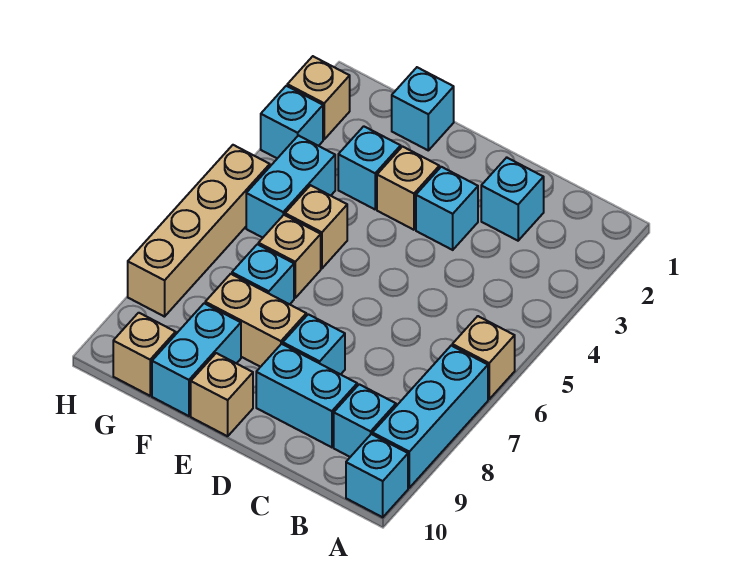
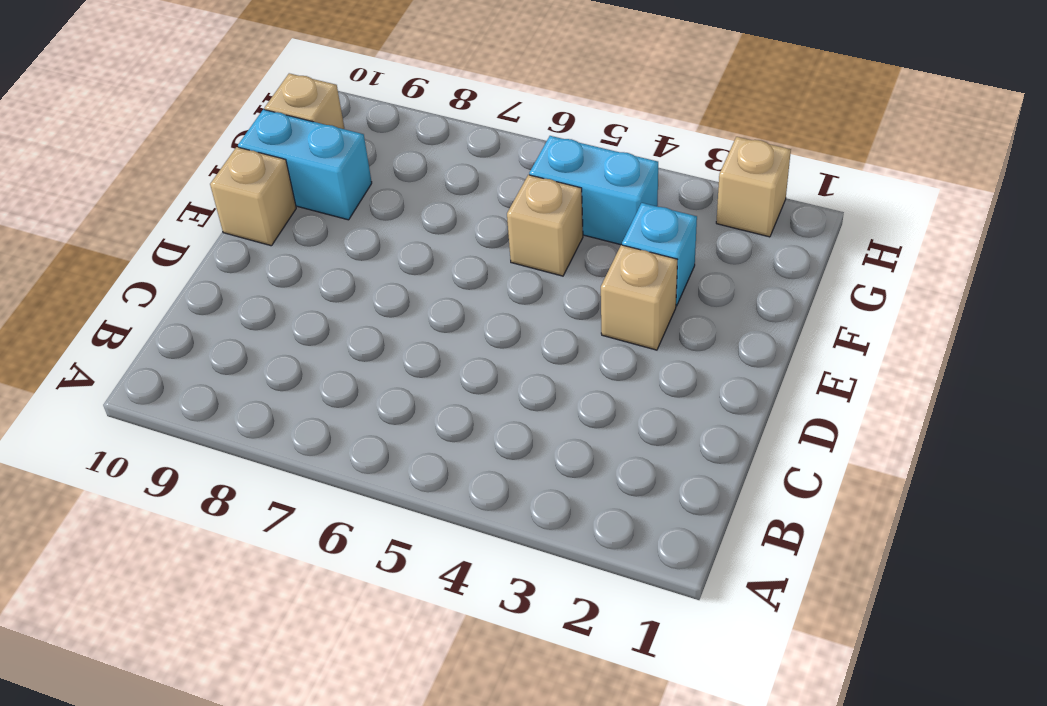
none -> tan 1x1 brick [452,316,515,399]
none -> cyan 1x3 brick [373,346,488,488]
none -> cyan 1x1 brick [346,434,408,517]

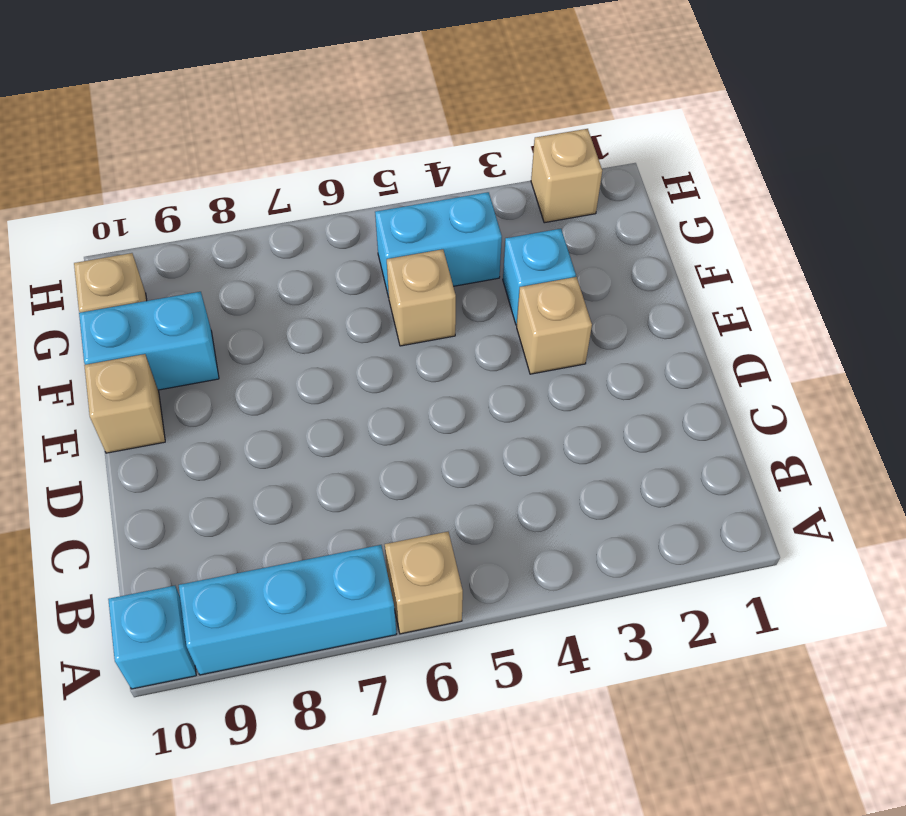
none -> cyan 1x1 brick [334,384,396,457]
none -> cyan 1x1 brick [481,158,544,241]
none -> cyan 1x2 brick [256,344,357,447]

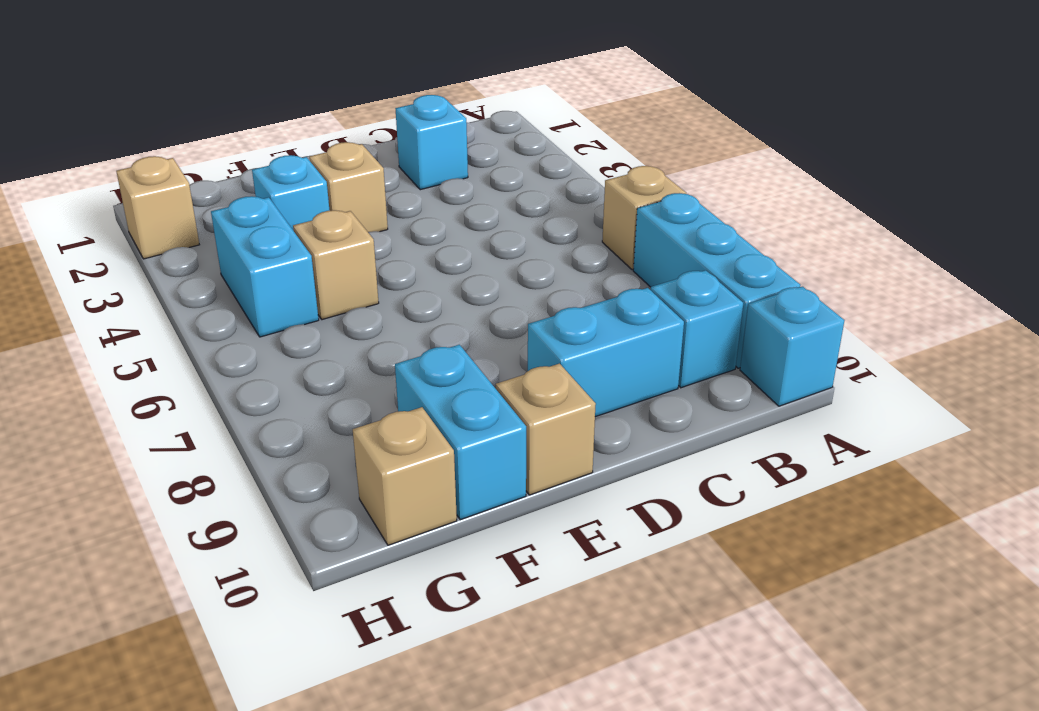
none -> cyan 1x1 brick [416,167,478,250]
none -> cyan 1x1 brick [283,314,345,374]
none -> tan 1x2 brick [205,274,306,367]

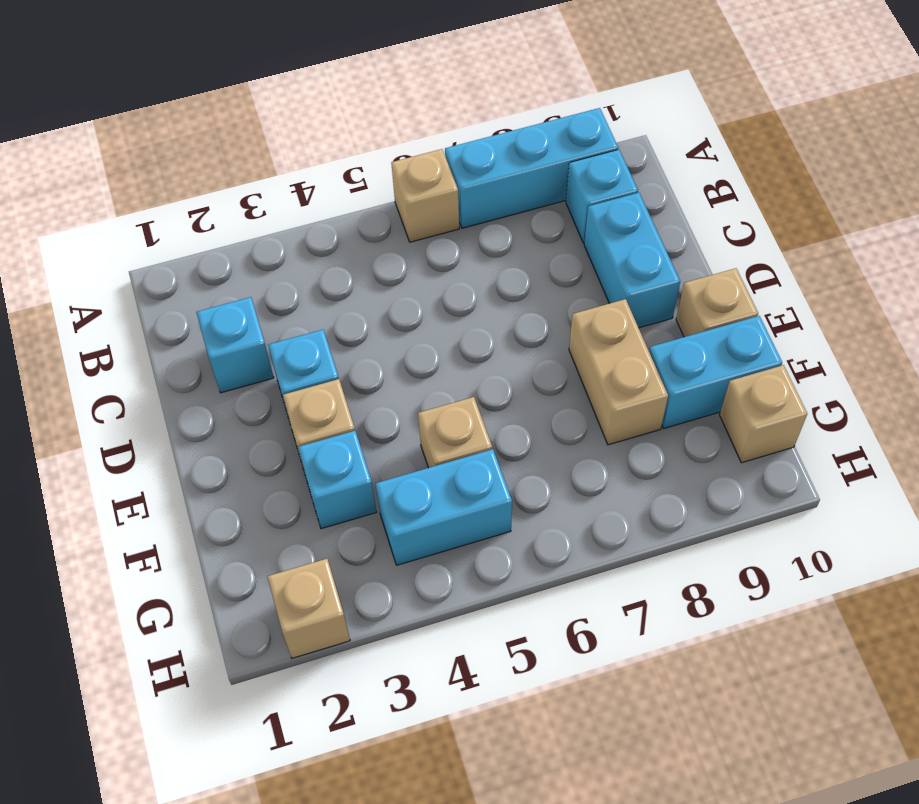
none -> cyan 1x1 brick [346,434,408,517]
none -> cyan 1x1 brick [283,314,345,374]
none -> cyan 1x1 brick [392,67,454,150]

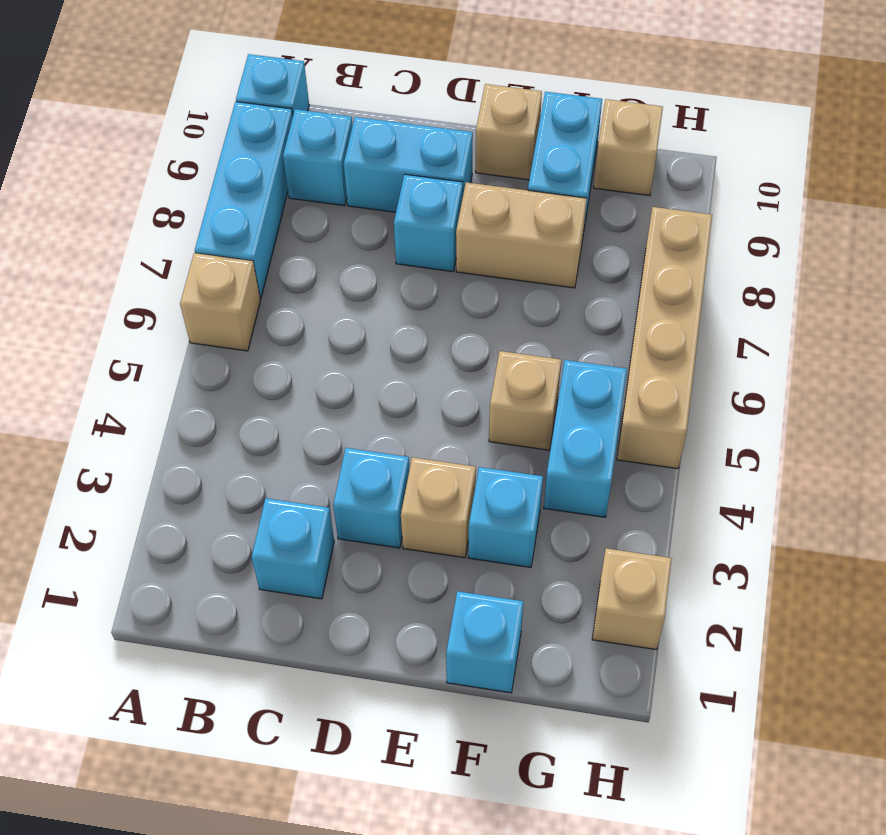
none -> tan 1x1 brick [258,215,321,298]
none -> cyan 1x1 brick [232,244,294,304]
none -> cyan 1x1 brick [261,86,323,158]

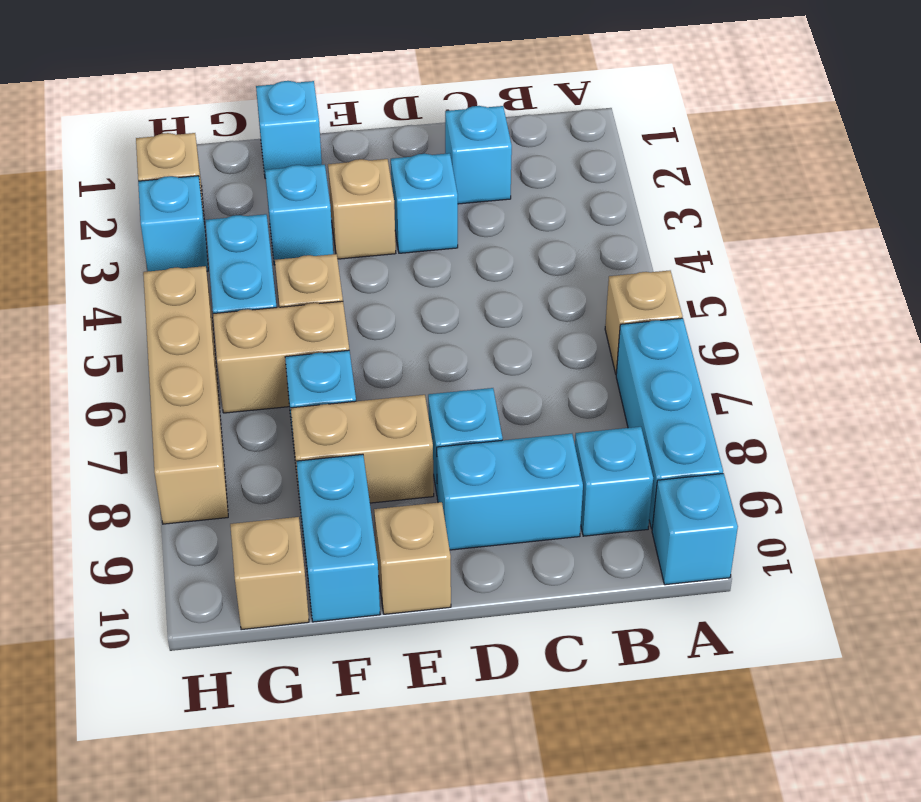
tan 1x2 brick [213,301,349,413] -> tan 1x1 brick [258,215,321,298]

